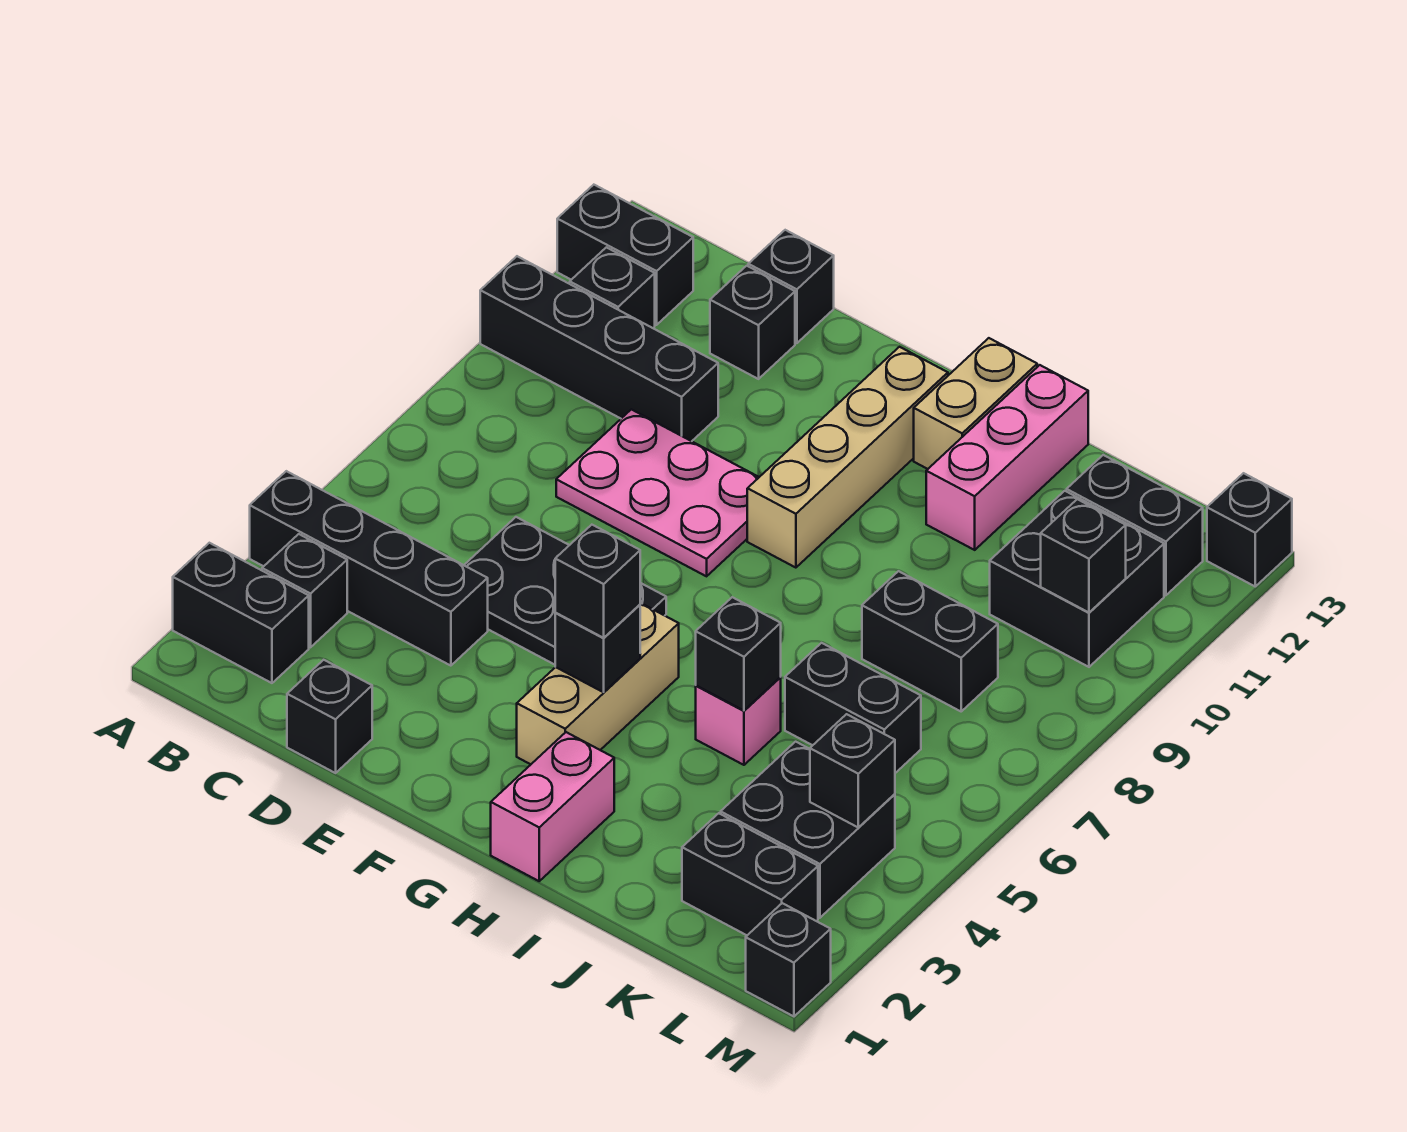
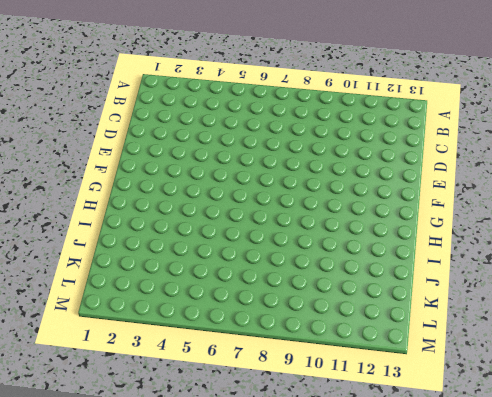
none -> black 1x2 brick [173,543,309,683]
none -> black 1x4 brick [250,471,488,666]
none -> black 1x4 brick [480,256,718,441]
none -> black 1x2 brick [557,185,693,325]

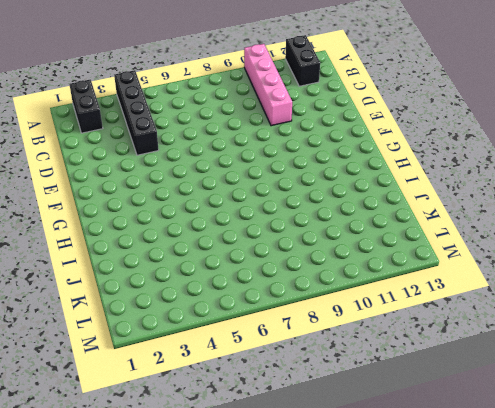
pink 1x4 brick [244,44,292,126] -> black 1x4 brick [480,256,718,441]
none -> black 1x1 brick [262,534,347,647]
none -> black 1x1 brick [570,247,655,328]
none -> black 1x1 brick [287,660,372,773]
none -> black 2x3 plate [464,517,666,665]

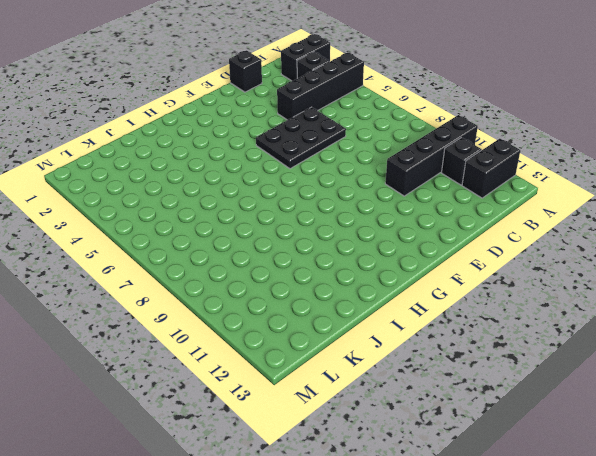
none -> pink 2x3 plate [556,409,759,576]
none -> black 1x1 brick [710,266,795,379]
none -> black 1x1 brick [748,230,834,343]
none -> tan 1x3 brick [517,603,679,764]

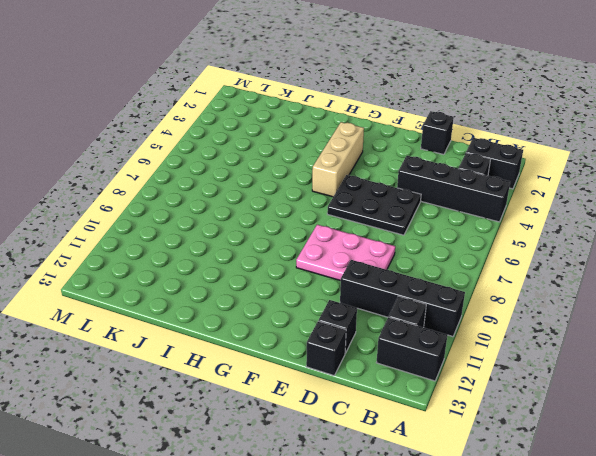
none -> tan 1x4 brick [747,347,948,568]
none -> pink 1x2 brick [491,732,614,881]
none -> tan 1x2 brick [914,338,1037,469]
none -> pink 1x1 brick [696,677,781,765]

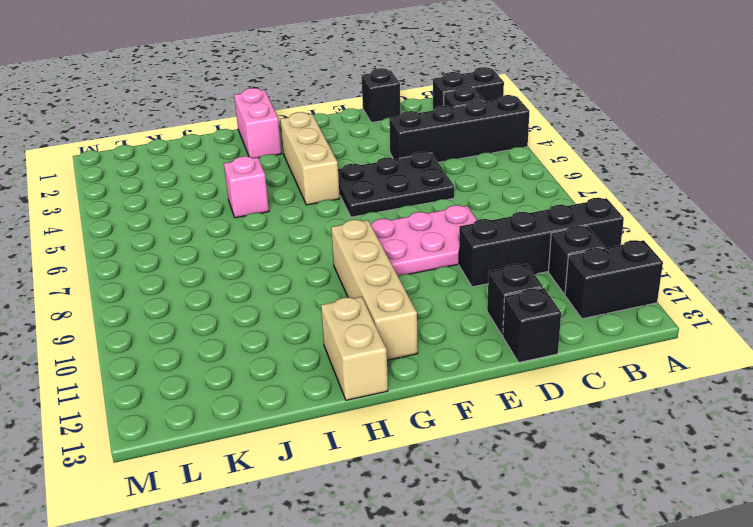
none -> pink 1x3 brick [926,365,1088,550]
none -> black 1x2 brick [785,643,921,773]
none -> black 1x2 brick [862,571,998,711]
none -> black 1x2 brick [682,813,818,935]

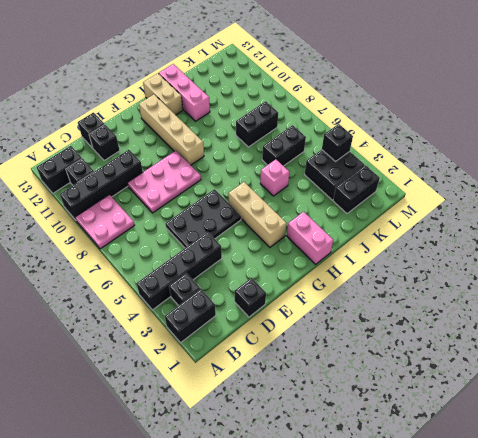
pink 2x2 plate [75,195,134,249] -> none
none -> black 2x2 brick [990,491,1164,667]
none -> black 1x2 brick [1067,455,1203,595]
none -> black 1x1 brick [746,903,831,1016]
none -> black 1x1 brick [1207,473,1292,586]

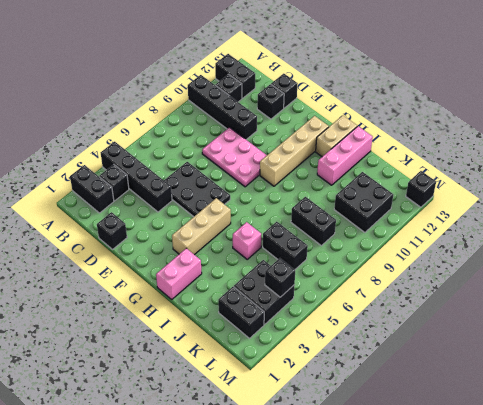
none -> black 1x2 brick [1067,455,1203,595]
none -> black 1x1 brick [746,903,831,1016]
none -> black 1x1 brick [555,605,640,692]
none -> black 1x1 brick [696,597,781,711]

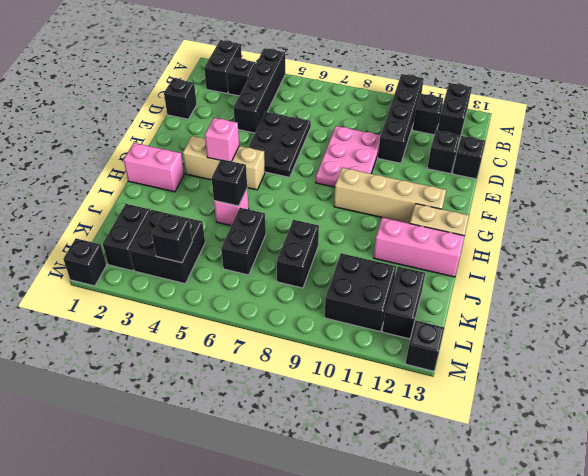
pink 1x1 brick [205,118,239,161] -> black 1x1 brick [555,605,640,692]
none -> black 1x1 brick [1041,499,1126,612]
none -> black 1x1 brick [555,525,640,638]

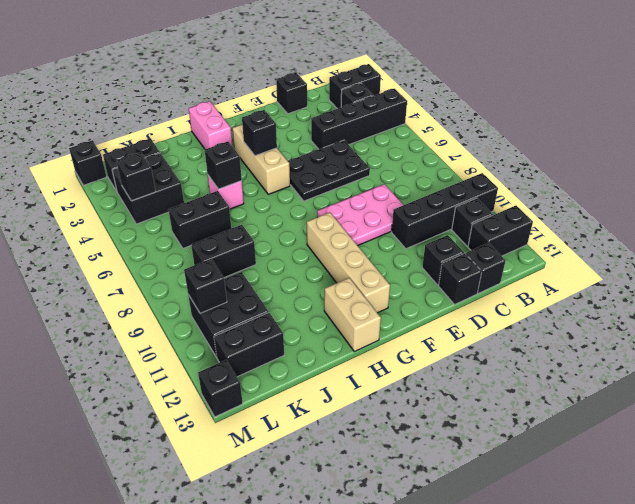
black 1x1 brick [466,243,505,293] -> black 1x1 brick moved to [555,525,640,638]
none -> pink 1x3 brick [926,365,1088,550]

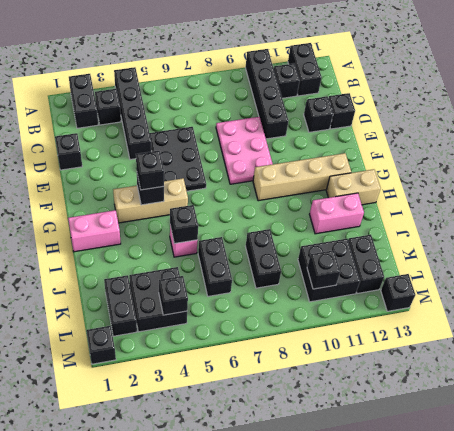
pink 1x2 brick [309,193,364,234] -> pink 1x3 brick [926,365,1088,550]

